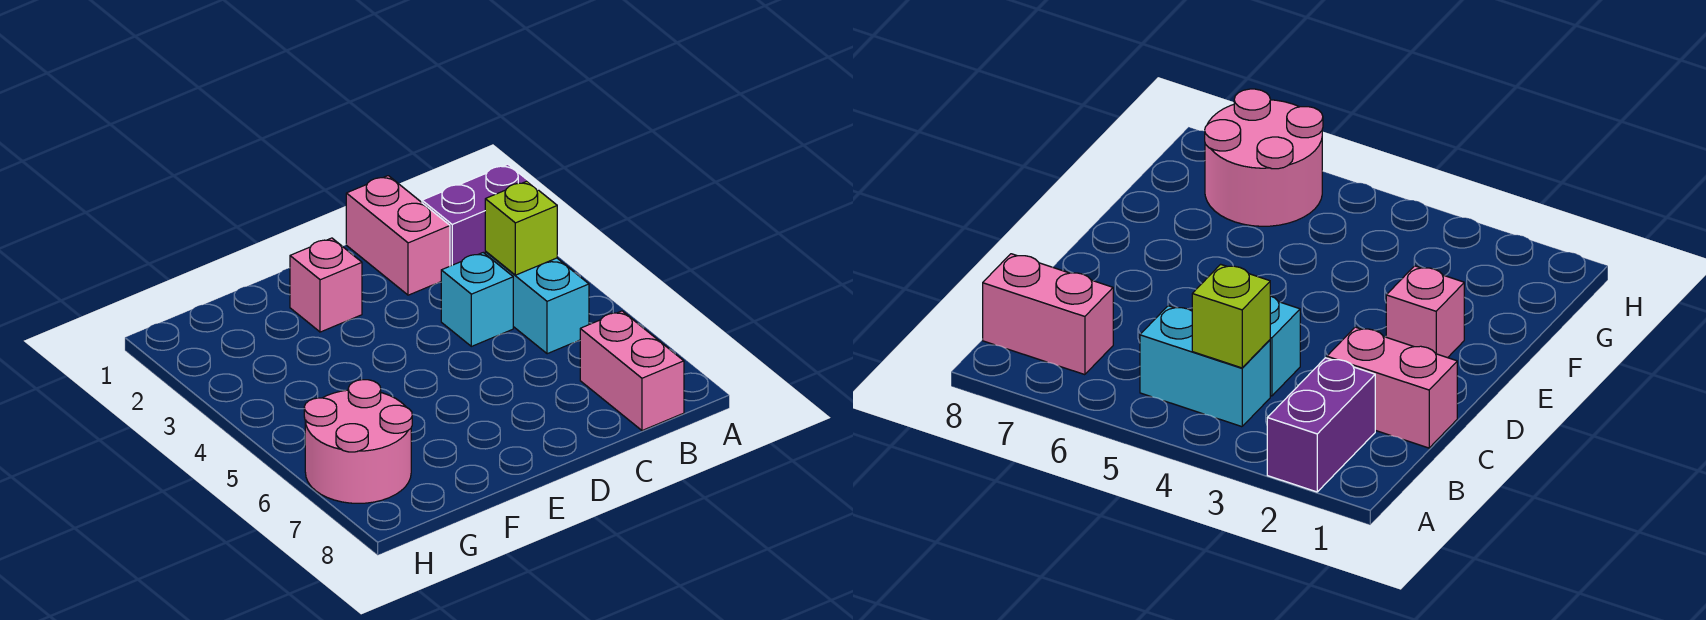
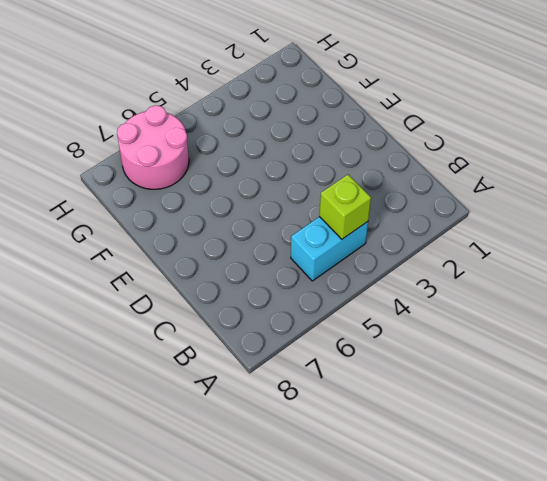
none -> purple 1x2 brick [422,164,538,266]
none -> pink 1x2 brick [580,311,684,431]

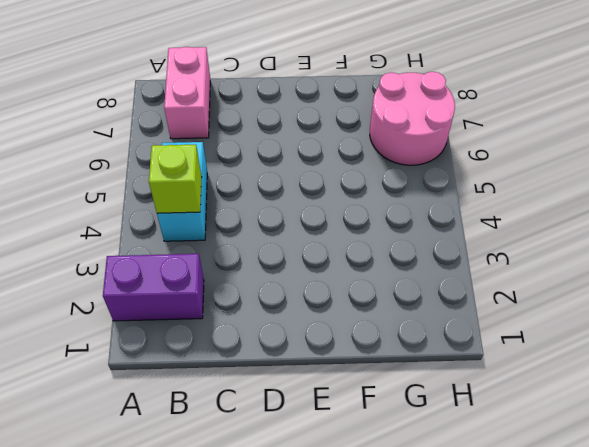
none -> pink 1x2 brick [346,176,450,295]
none -> cyan 1x1 brick [441,253,513,346]

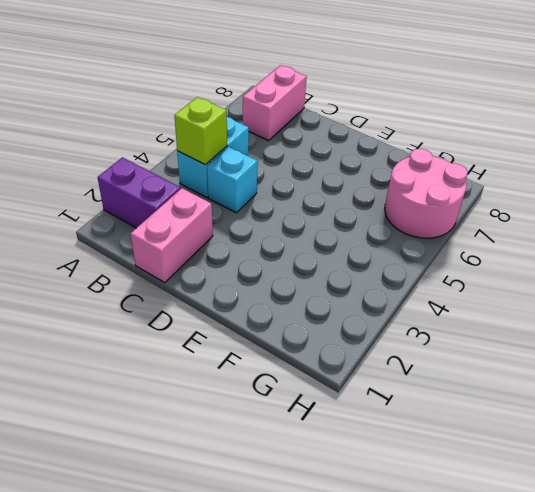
none -> pink 1x1 brick [290,238,362,332]

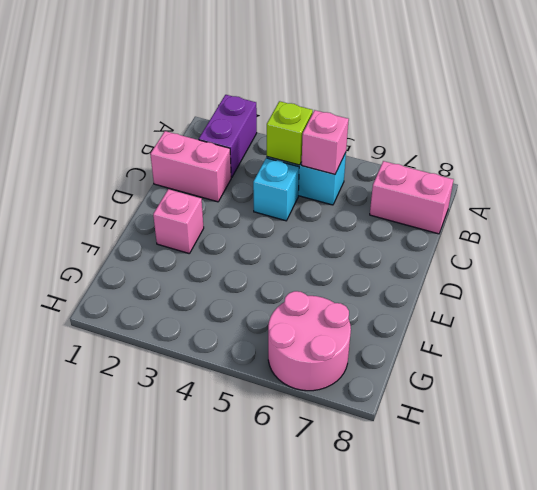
pink 1x1 brick [302,110,349,174] -> none

